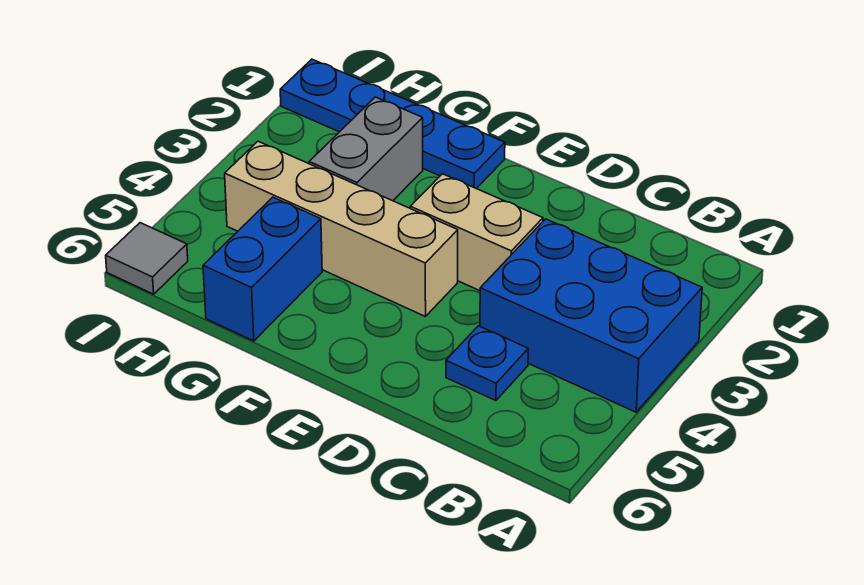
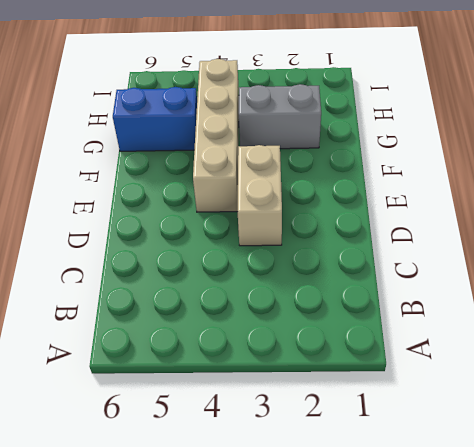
none -> blue 2x3 brick [480,219,702,412]
none -> blue 1x1 plate [446,326,528,401]

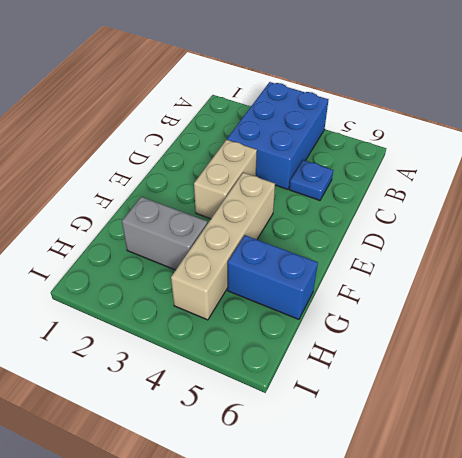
none -> blue 1x4 plate [280,59,505,188]
none -> grey 1x1 tile [106,223,188,294]

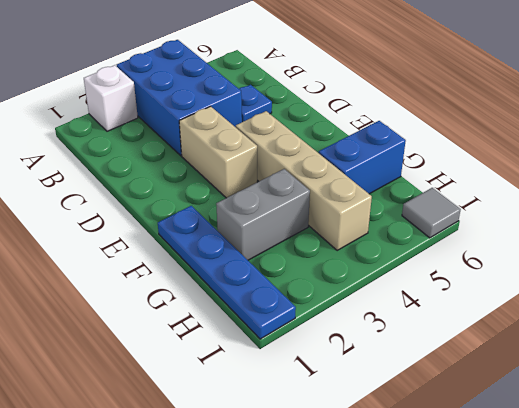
white 1x1 brick [84,65,138,131] -> none

